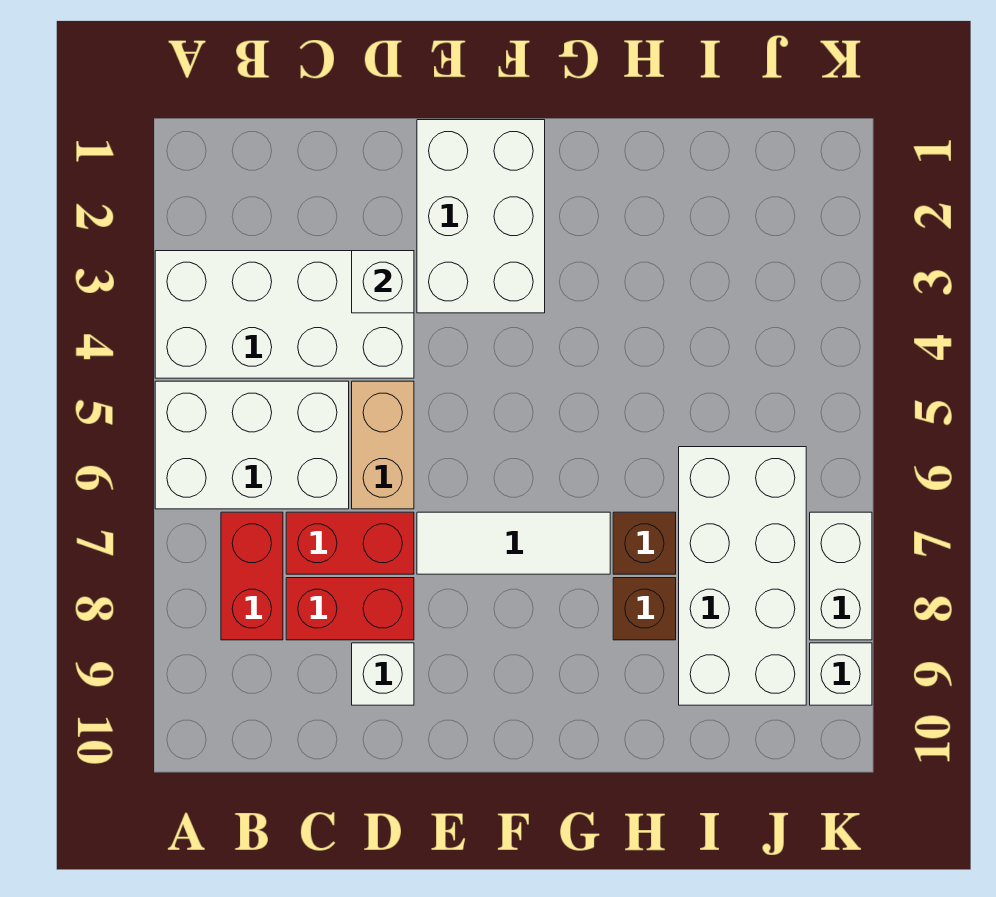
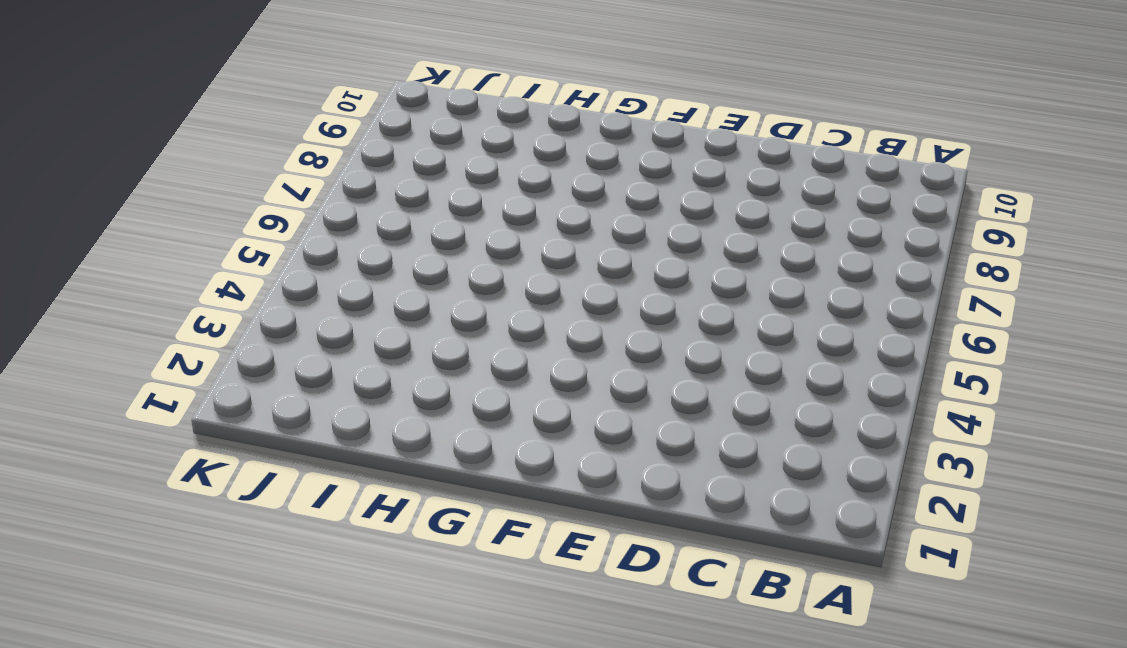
none -> white 2x4 brick [155,251,414,378]
none -> white 2x3 brick [155,381,349,509]
none -> red 1x2 brick [221,512,283,640]

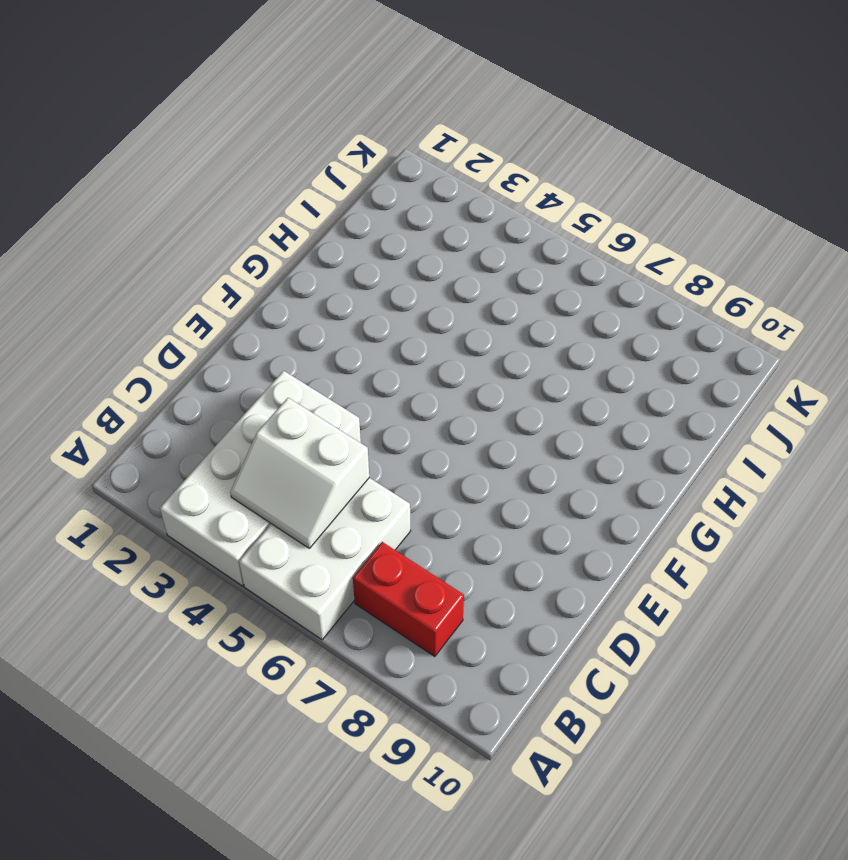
white 2x2 slope [230,398,369,548] -> none
none -> red 1x2 brick [286,512,414,574]
none -> red 1x2 brick [286,578,414,640]
none -> tan 1x2 brick [352,381,414,509]

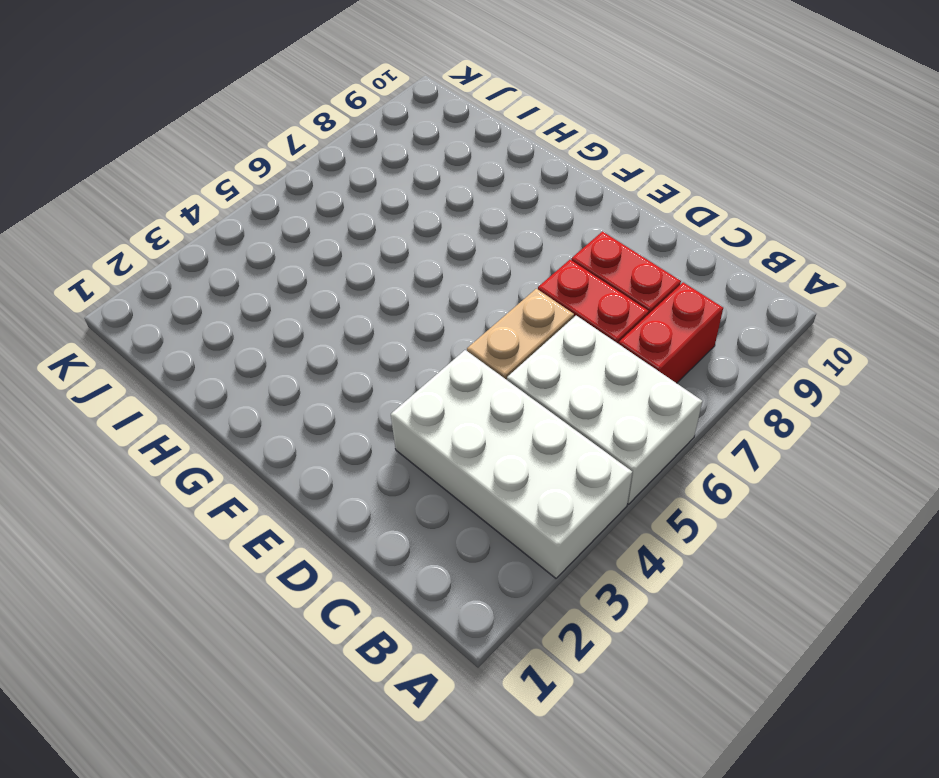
none -> white 1x1 brick [352,643,414,705]
none -> white 2x3 brick [417,120,545,313]
none -> white 1x3 tile [417,512,610,574]

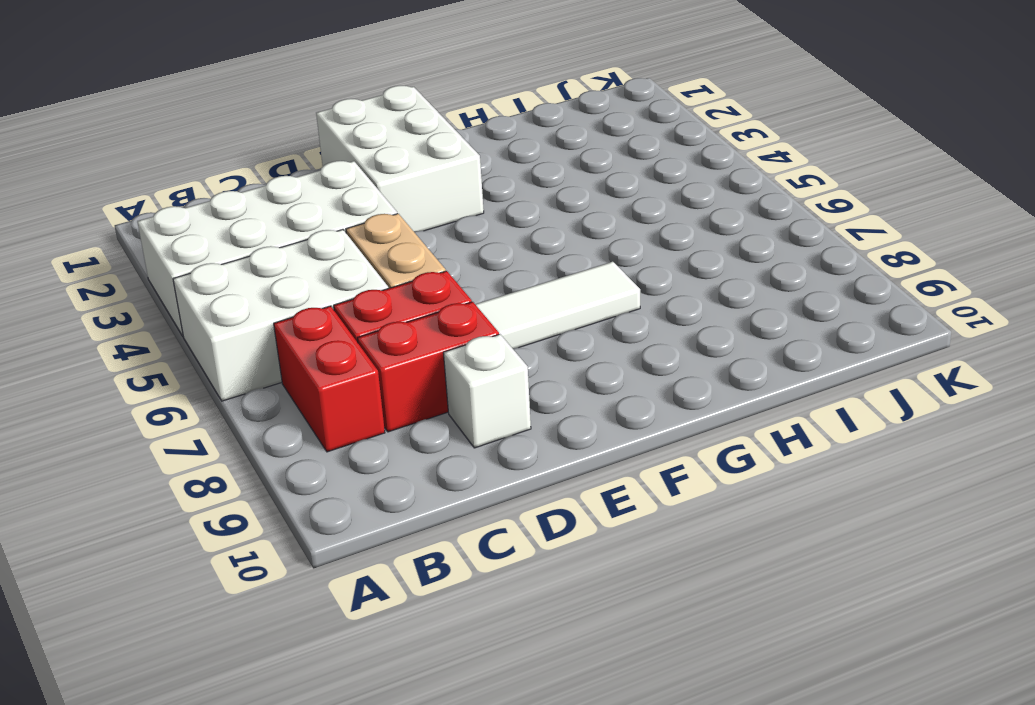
none -> brown 1x1 brick [613,512,676,574]
none -> brown 1x1 brick [613,578,676,640]
none -> white 2x4 brick [679,447,806,705]

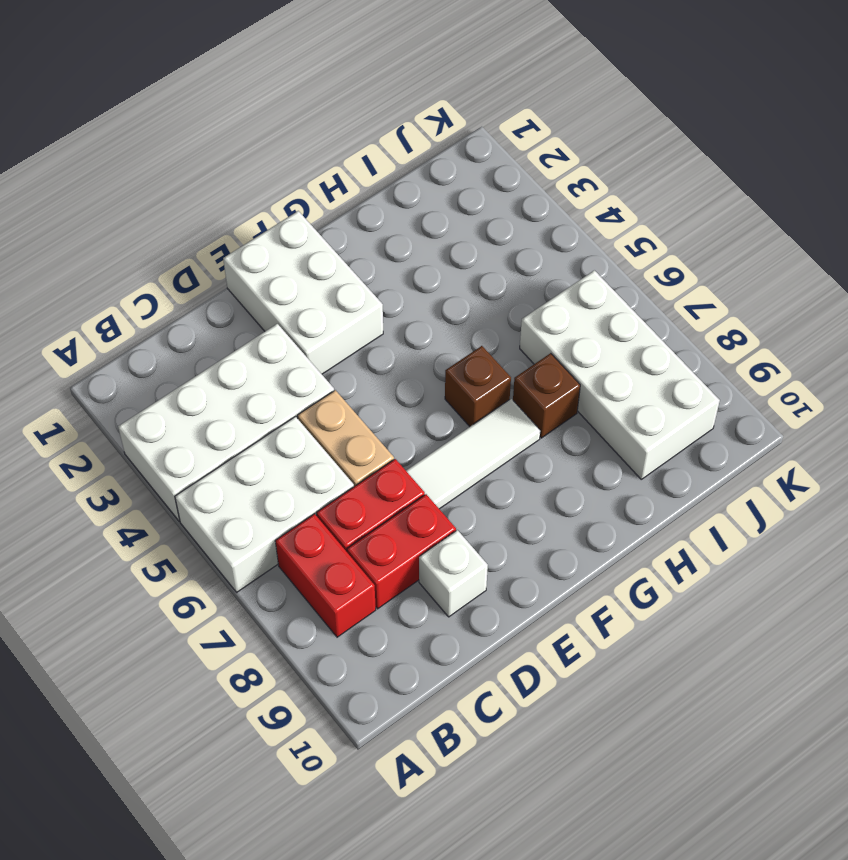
brown 1x1 brick [445,346,511,427] -> brown 1x1 brick moved to [613,578,676,640]
none -> white 1x2 brick [810,512,872,640]
none -> white 1x1 brick [810,643,872,705]
none -> white 1x1 brick [352,251,414,313]

